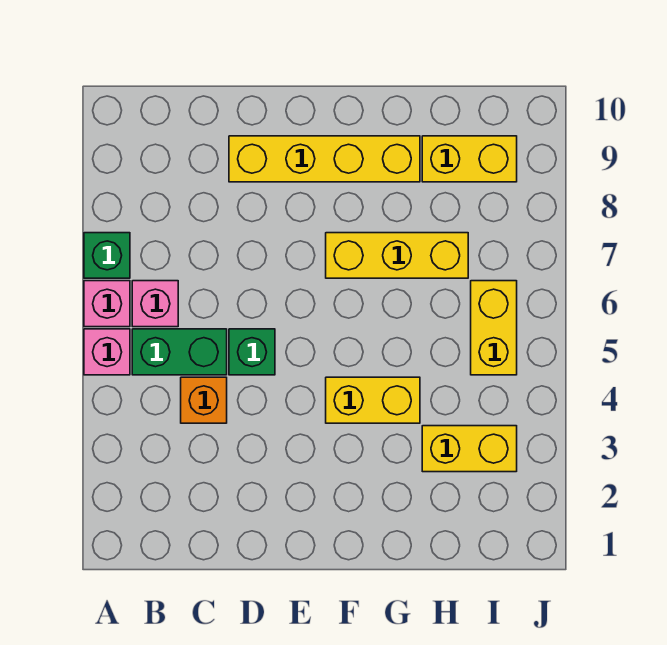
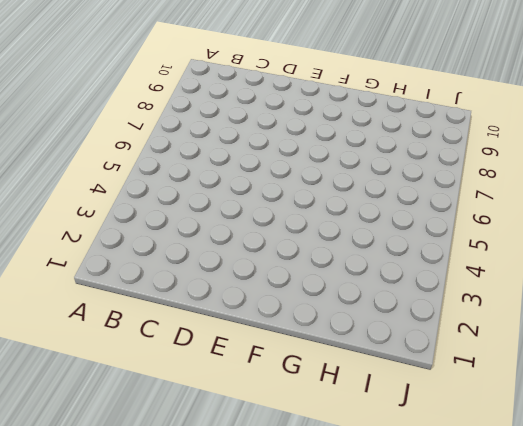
none -> pink 1x1 brick [84,329,130,375]
none -> pink 1x1 brick [84,281,130,327]
none -> green 1x1 brick [84,233,130,278]

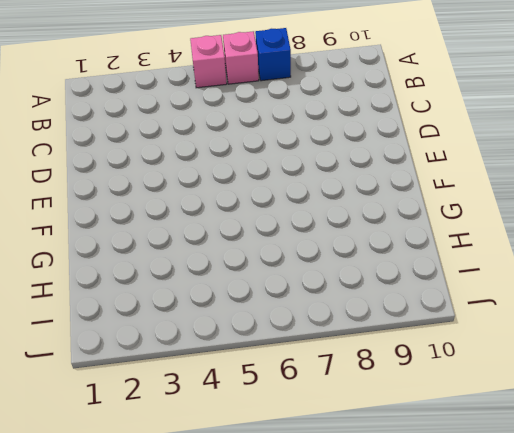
blue 1x1 brick [255,28,291,81] -> green 1x1 brick [84,233,130,278]
none -> green 1x2 brick [132,329,227,375]
none -> pink 1x1 brick [132,281,178,327]
none -> orange 1x1 brick [181,377,227,423]

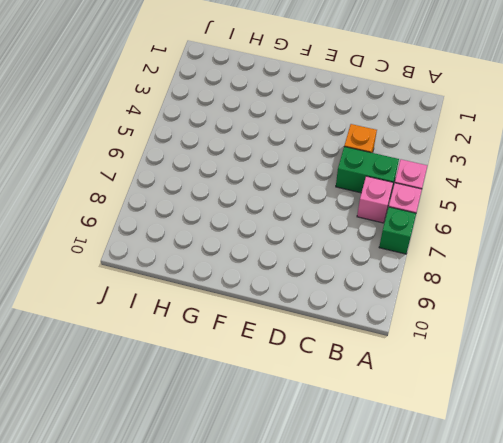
none -> green 1x1 brick [229,329,275,375]
none -> yellow 1x4 brick [229,136,420,182]
none -> yellow 1x2 brick [326,377,420,423]

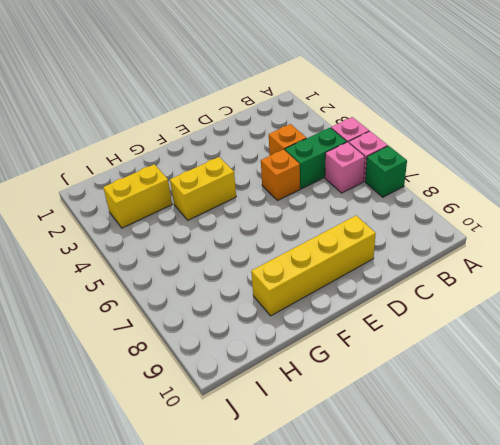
orange 1x1 brick [261,149,300,201] -> green 1x1 brick [229,329,275,375]
none -> yellow 1x3 brick [326,233,468,278]
none -> yellow 1x2 brick [422,136,517,182]
none -> yellow 1x2 brick [471,281,517,375]

